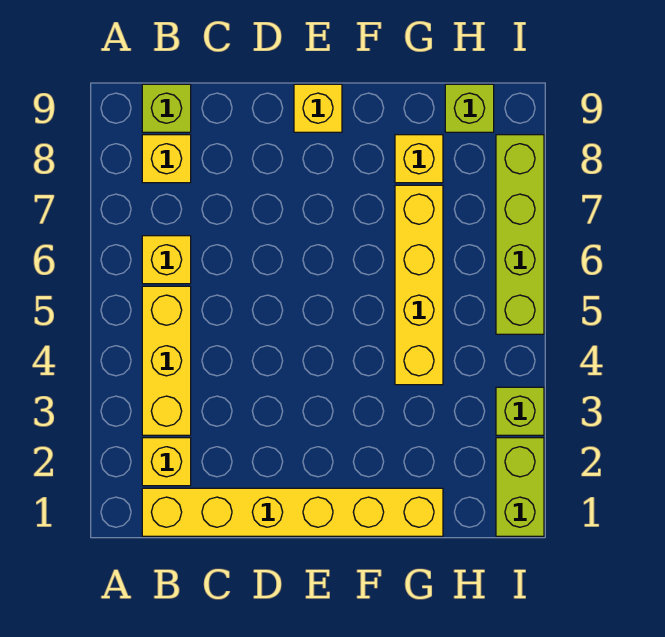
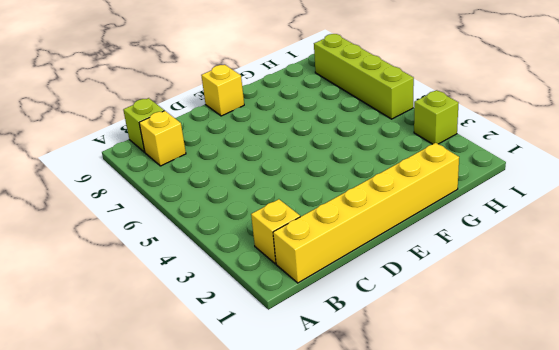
none -> yellow 1x3 brick [142,286,191,435]
none -> yellow 1x1 brick [142,236,191,284]
none -> yellow 1x4 brick [395,185,443,385]

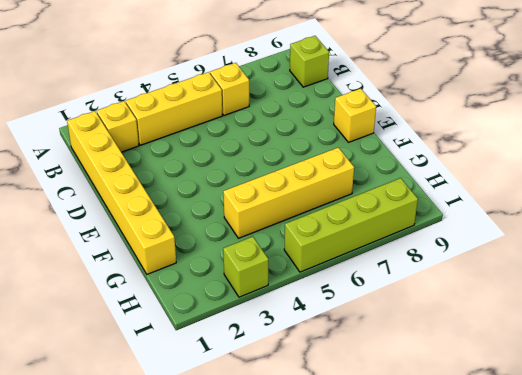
none -> yellow 1x1 brick [142,135,191,183]
none -> yellow 1x1 brick [395,135,443,183]
none -> lime 1x1 brick [445,84,494,132]

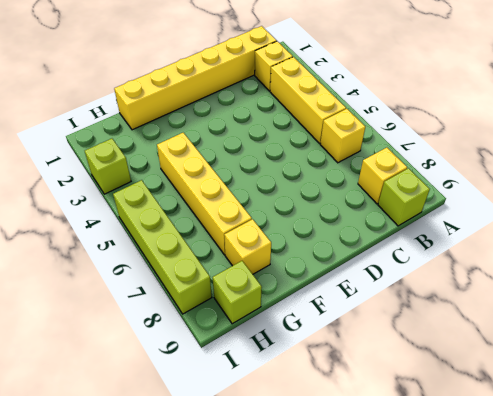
none -> yellow 1x1 brick [294,84,342,132]
none -> lime 1x2 brick [496,438,544,536]

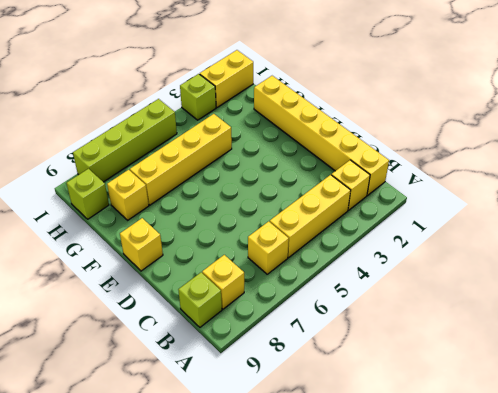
yellow 1x2 brick [200,50,253,107] -> lime 1x2 brick [496,438,544,536]

